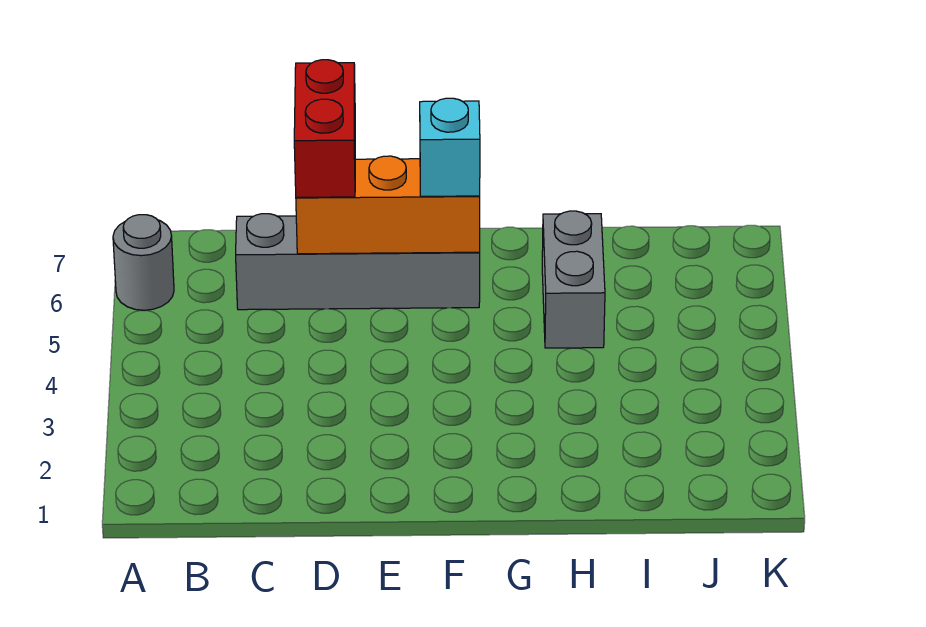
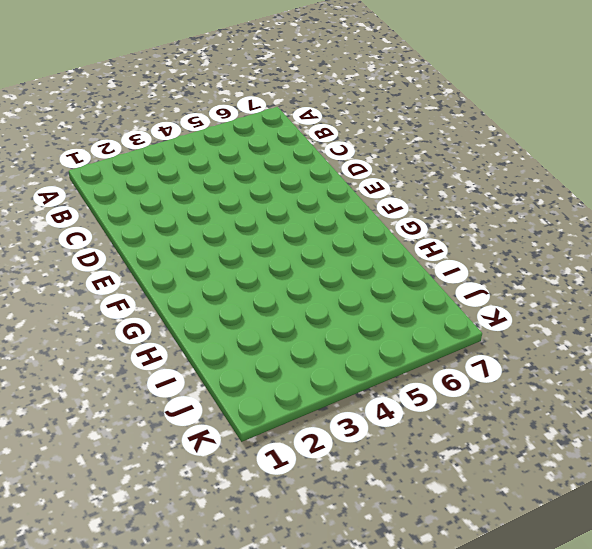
none -> grey 1x1 round brick [113,215,174,310]
none -> grey 1x4 brick [236,214,480,310]

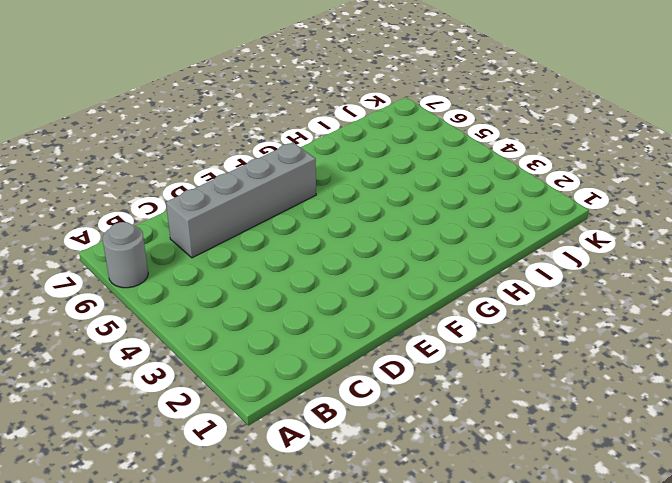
none -> grey 1x2 brick [542,211,605,348]
none -> orange 1x3 brick [296,156,480,254]

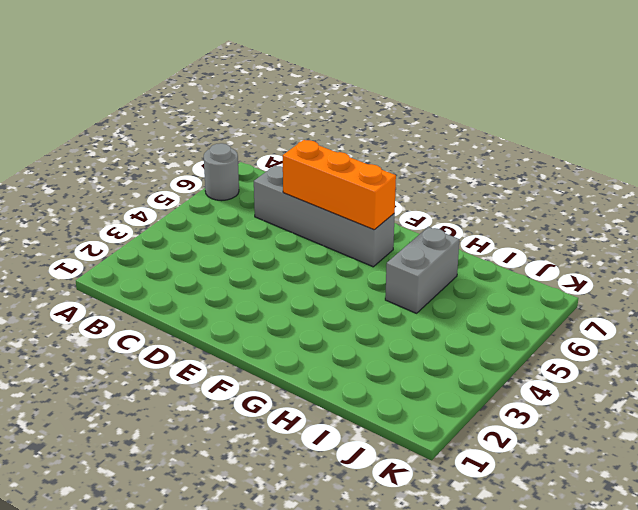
none -> red 1x2 brick [294,60,355,197]
none -> cyan 1x1 brick [420,98,480,196]

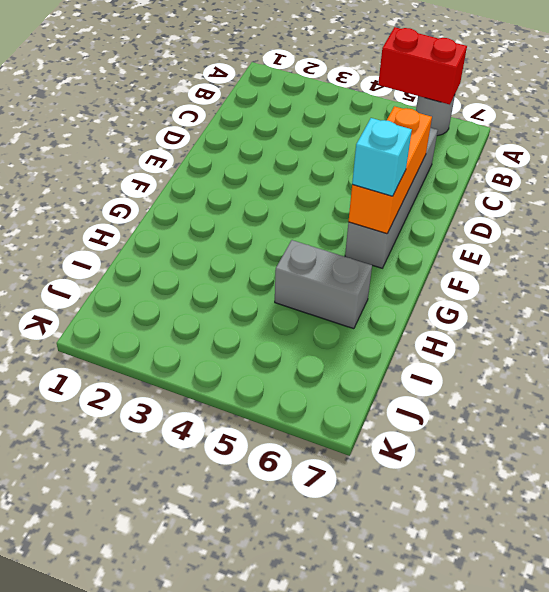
red 1x2 brick [378,27,467,105] -> red 1x2 brick moved to [294,60,355,197]

